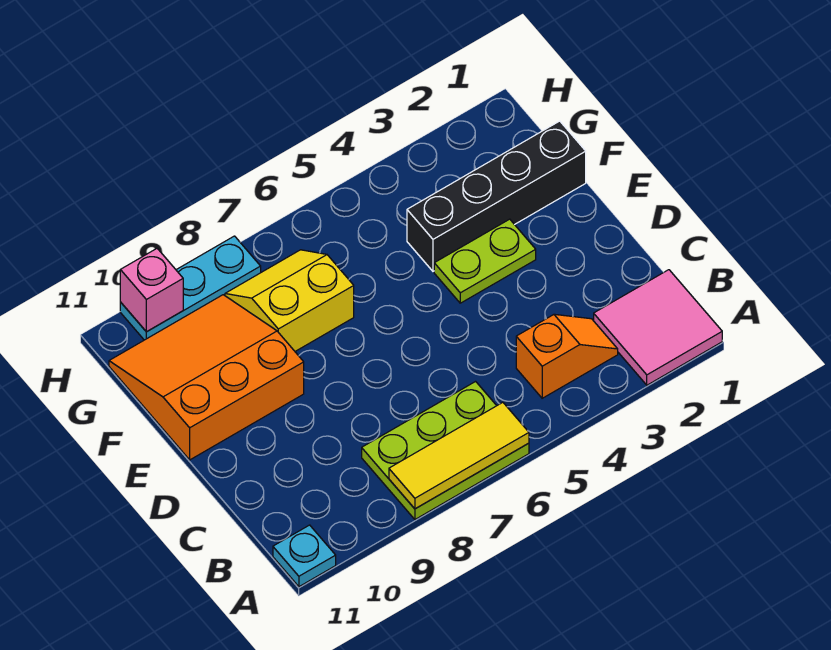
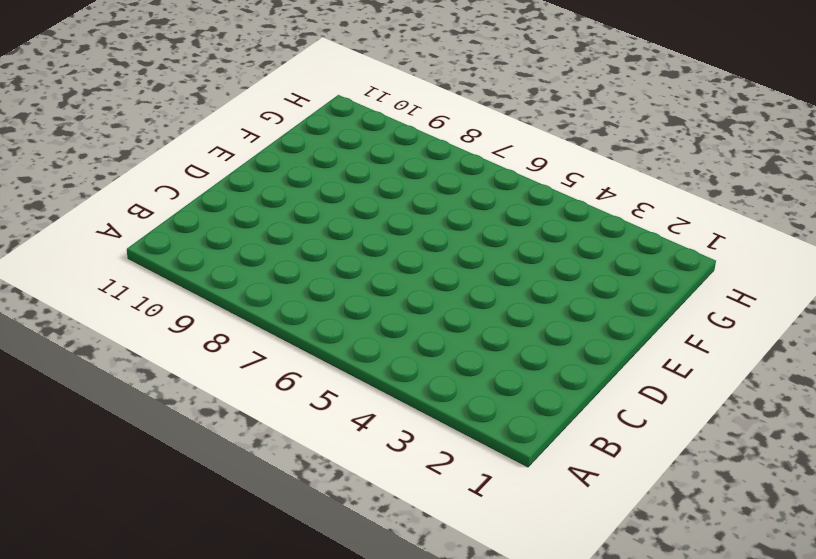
none -> pink 2x2 tile [594,270,722,385]
none -> lime 2x3 plate [362,382,529,519]

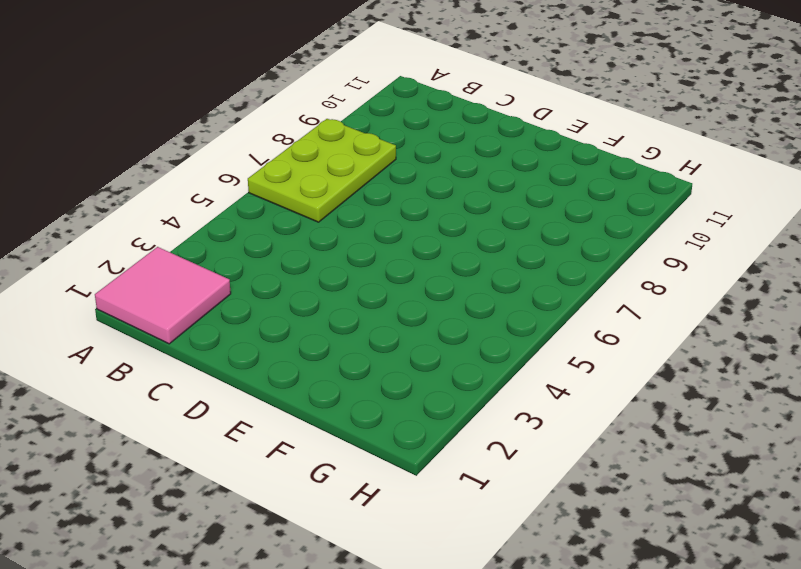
none -> cyan 1x1 plate [273,525,336,587]
none -> orange 1x2 slope [516,314,618,398]

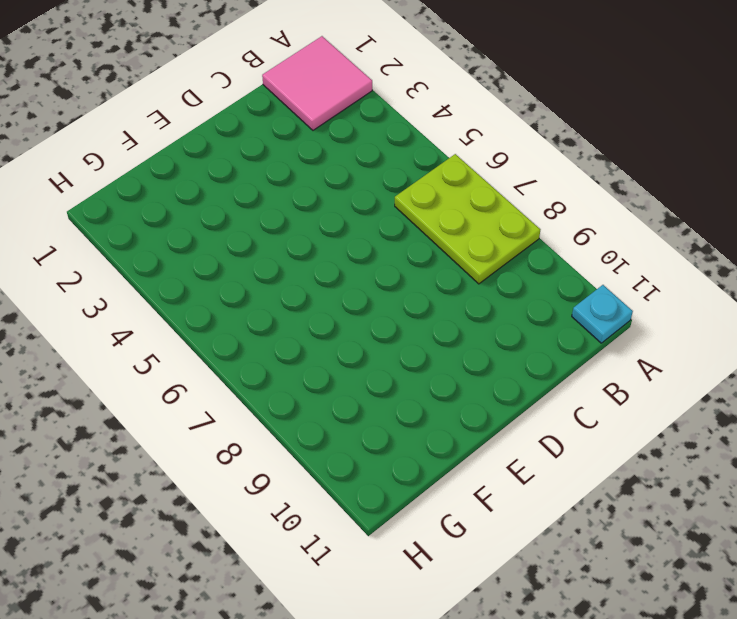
none -> orange 1x2 slope [516,314,618,398]
none -> lime 1x2 plate [434,219,536,303]

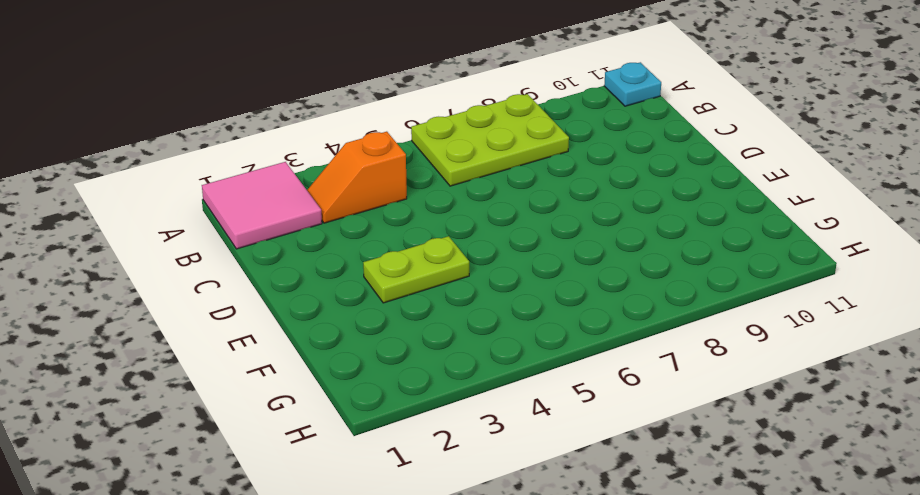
none -> orange 3x3 slope [109,295,304,460]
none -> black 1x4 brick [407,121,586,271]

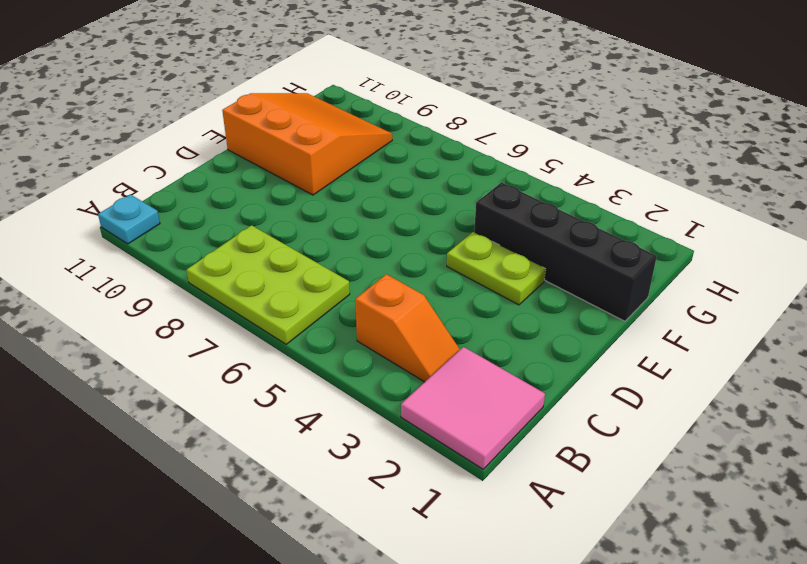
none -> yellow 2x2 slope [225,250,354,351]
none -> cyan 1x3 plate [120,236,261,340]

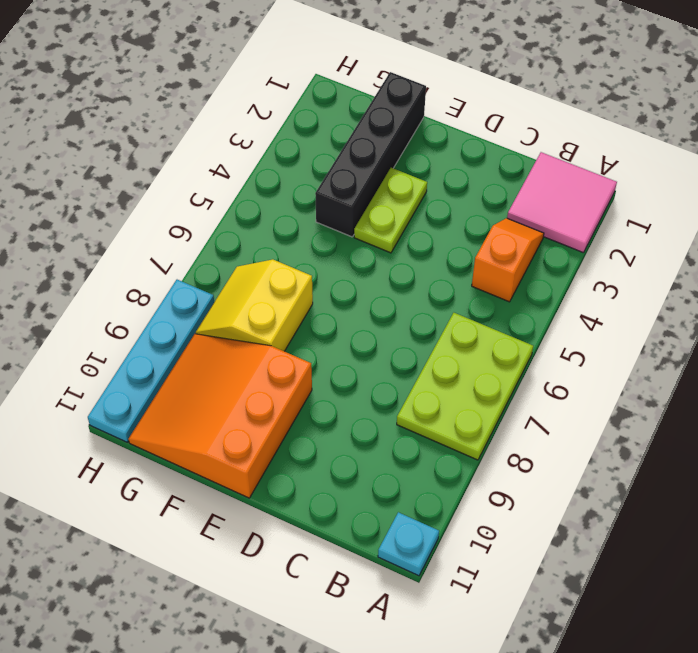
cyan 1x4 plate [88,280,214,442] -> cyan 1x3 plate [120,236,261,340]
none -> yellow 1x3 tile [389,402,529,509]
none -> pink 1x1 brick [120,249,183,332]

